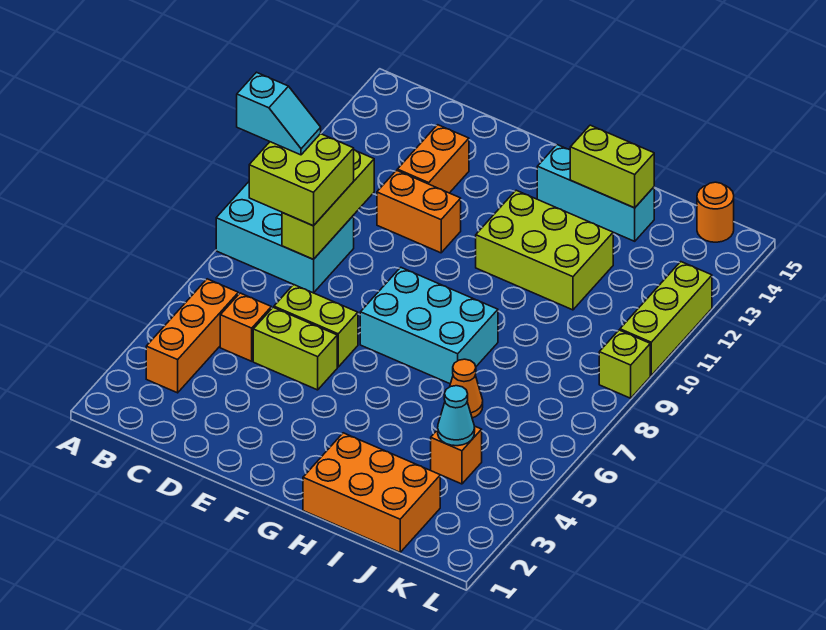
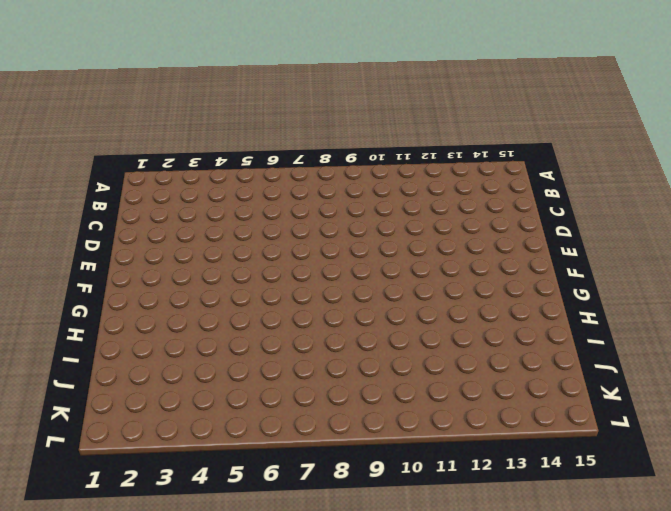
none -> cyan 2x3 brick [216,182,354,293]
none -> orange 1x3 brick [146,279,238,393]
none -> orange 1x1 brick [220,293,271,361]

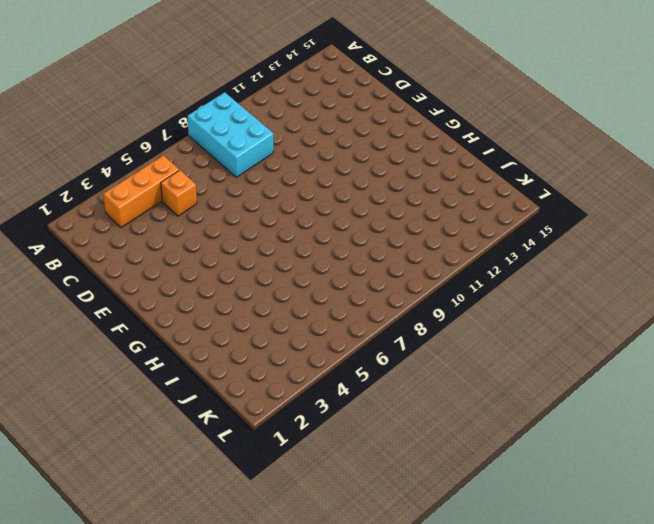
none -> lime 1x2 brick [253,307,337,390]
none -> lime 1x2 brick [274,285,358,367]
none -> orange 1x2 brick [377,170,461,253]

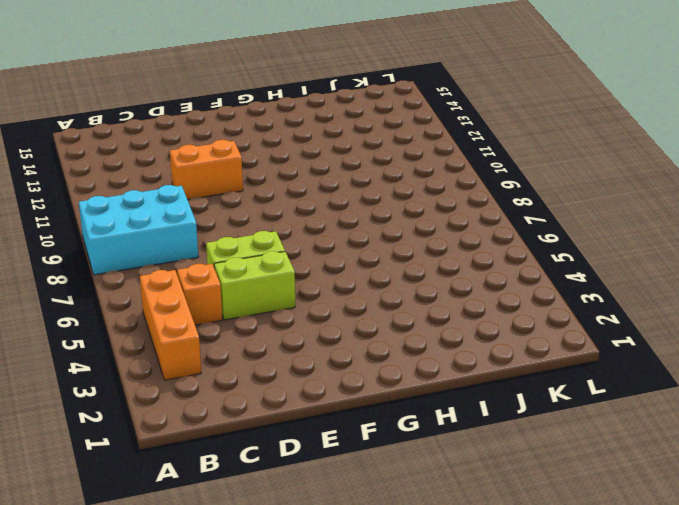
none -> orange 1x2 brick [397,125,469,193]
none -> cyan 2x3 brick [360,267,498,384]
none -> lime 2x3 brick [476,190,613,310]

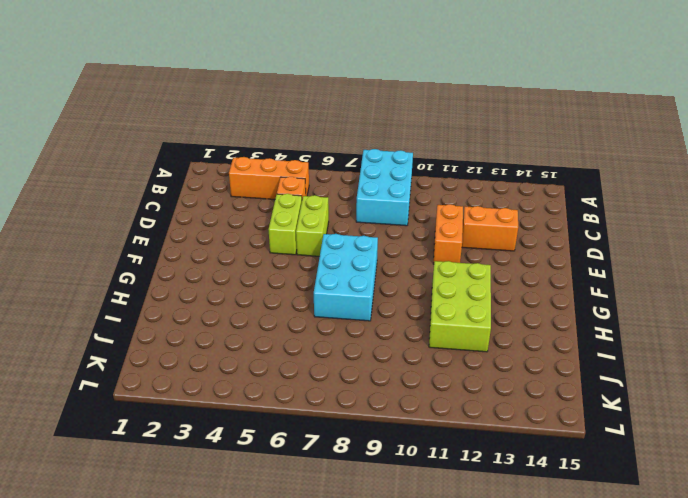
none -> cyan 1x3 brick [537,145,654,241]
none -> orange 2x3 brick [303,433,440,552]
none -> orange 1x1 cone [450,359,483,418]

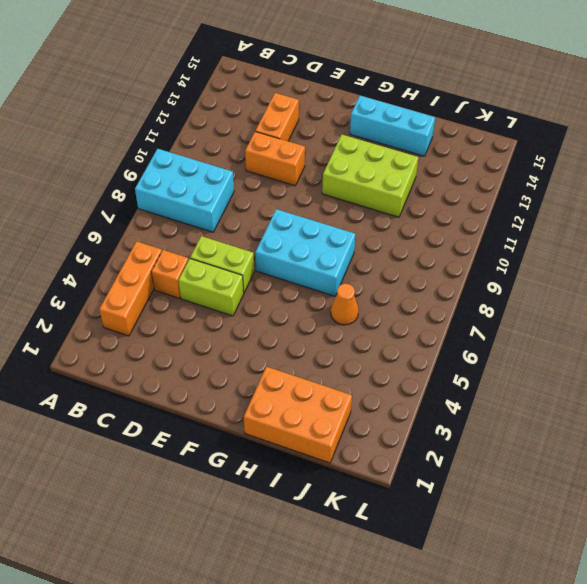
none -> orange 1x1 brick [431,427,482,484]
none -> orange 1x1 round brick [697,182,734,242]
none -> lime 1x1 brick [599,330,650,398]

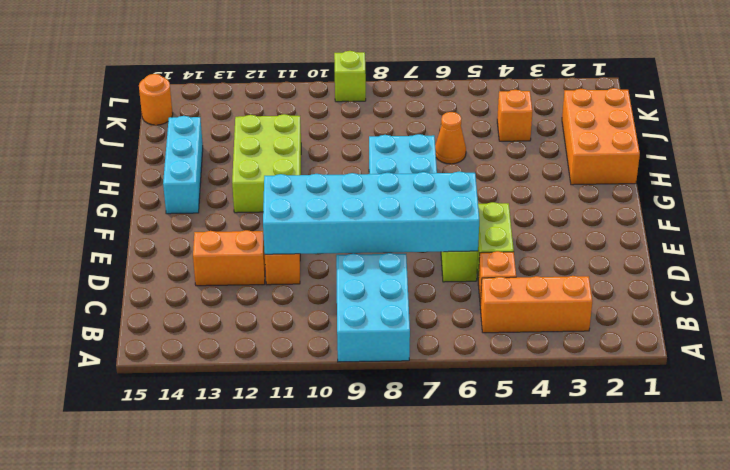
cyan 2x6 brick [263,171,479,254] -> none
none -> lime 1x3 brick [620,262,712,375]
none -> lime 1x3 brick [282,150,374,259]
none -> lime 1x2 brick [570,125,654,208]

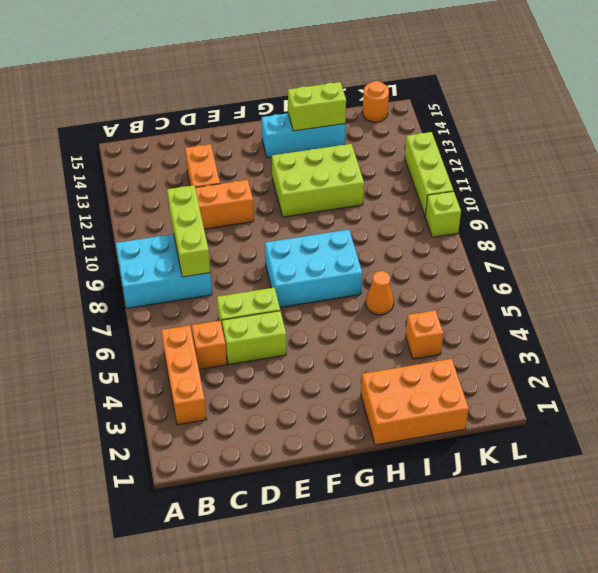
none -> cyan 1x1 cone [438,386,475,446]
none -> lime 2x2 brick [249,134,354,226]
none -> cyan 1x2 slope [237,72,321,155]

